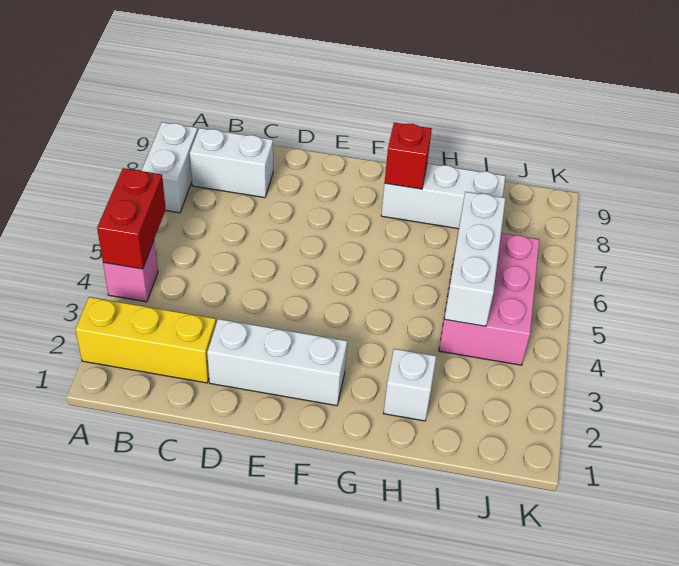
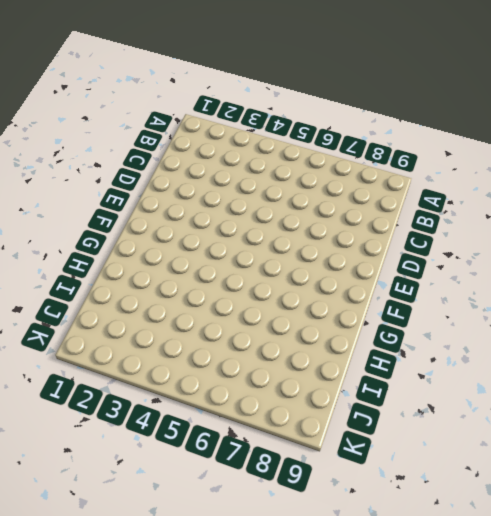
none -> yellow 1x3 brick [75,297,216,383]
none -> pink 1x1 brick [103,241,158,302]

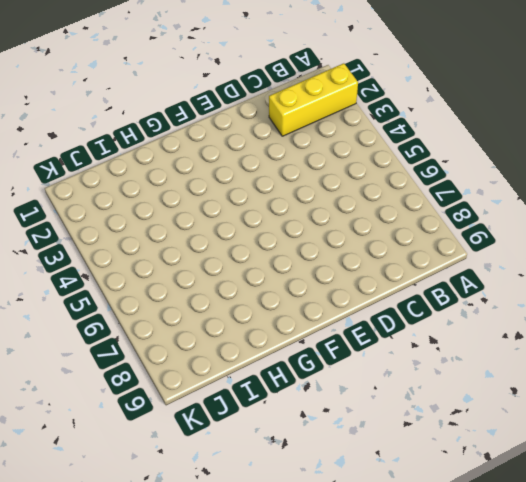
none -> pink 1x1 brick [103,241,158,302]
none -> white 1x2 brick [141,122,198,213]

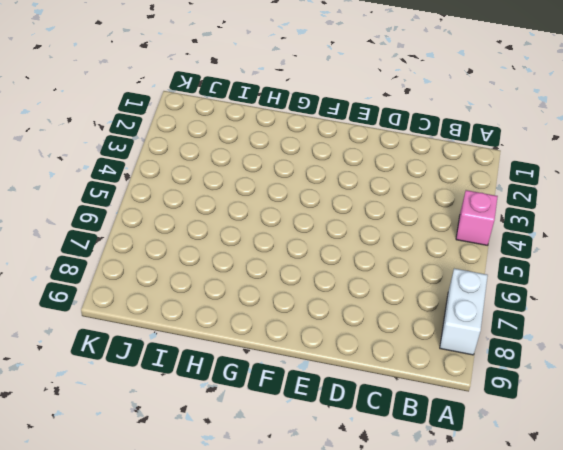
none -> yellow 1x3 brick [75,297,216,383]
none -> white 1x2 brick [190,128,273,198]

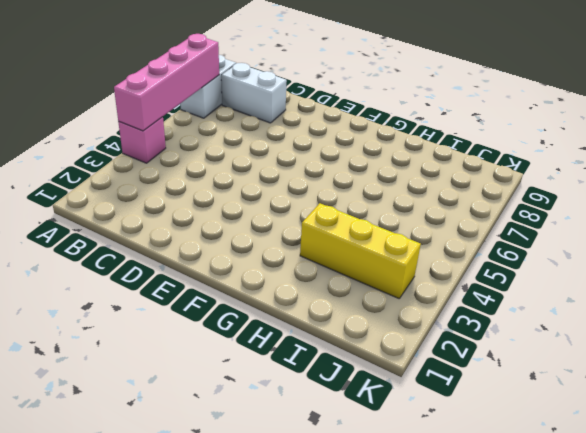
pink 1x4 brick [114,34,219,131] -> red 1x2 brick [97,168,166,269]
yellow 1x3 brick [300,203,421,298] -> yellow 1x3 brick moved to [75,297,216,383]
none -> white 1x3 brick [207,319,347,406]
none -> white 1x3 brick [381,163,505,229]

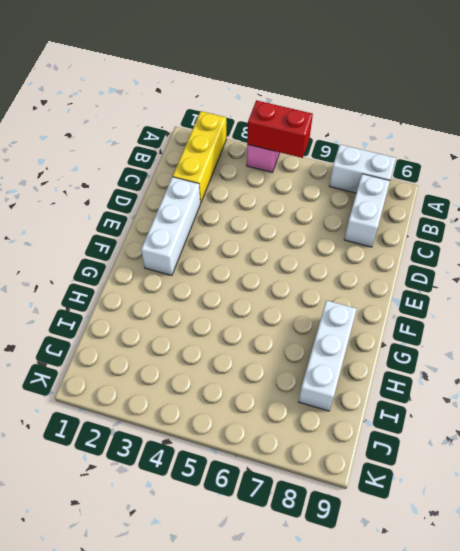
none -> white 1x1 brick [384,349,436,421]
none -> pink 2x3 brick [439,233,539,365]

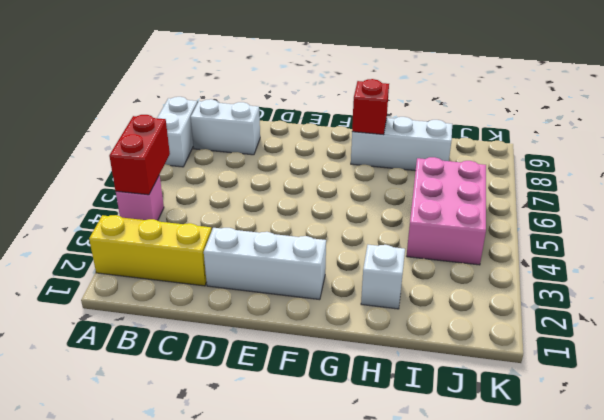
none -> white 1x3 brick [444,192,505,326]

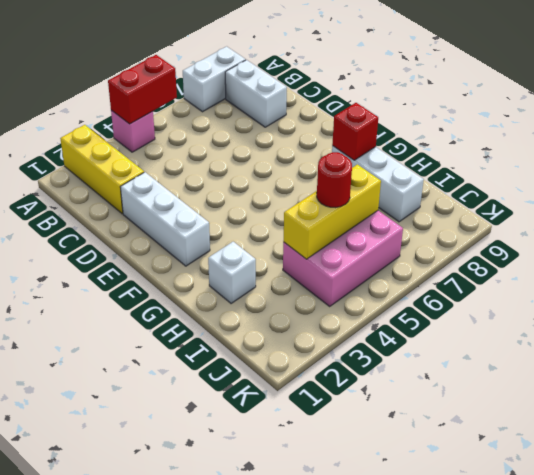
yellow 1x3 brick [283,164,381,259] -> white 1x3 brick [444,192,505,326]
red 1x1 round brick [317,152,352,208] -> none

